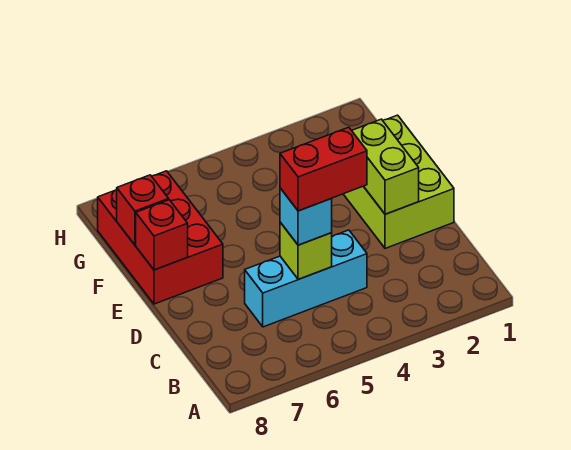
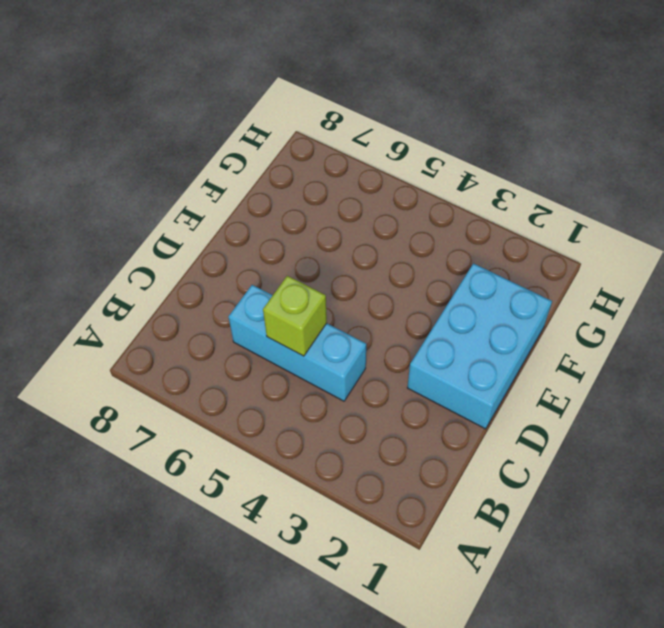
cyan 2x3 brick [407,264,552,429] -> lime 2x3 brick [344,115,454,248]
none -> red 2x3 brick [98,171,223,304]
none -> lime 1x2 brick [352,119,419,214]

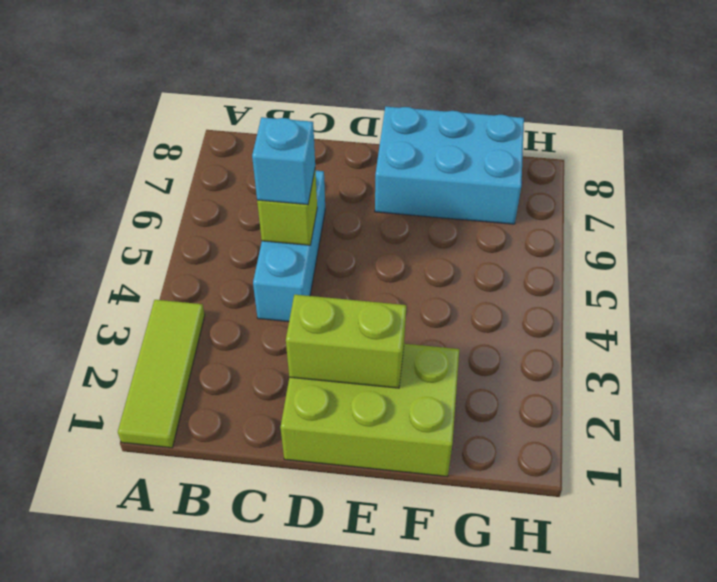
lime 1x3 tile [118,300,205,448] -> none
cyan 2x3 brick [375,106,524,224] -> red 2x3 brick [98,171,223,304]
none -> red 1x1 brick [136,200,188,270]
none -> red 1x1 brick [117,175,169,245]

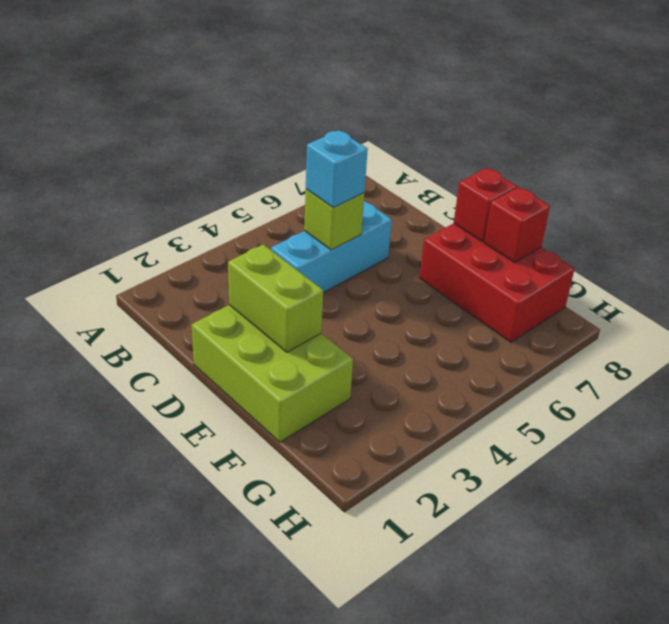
none -> red 1x2 brick [280,127,367,211]

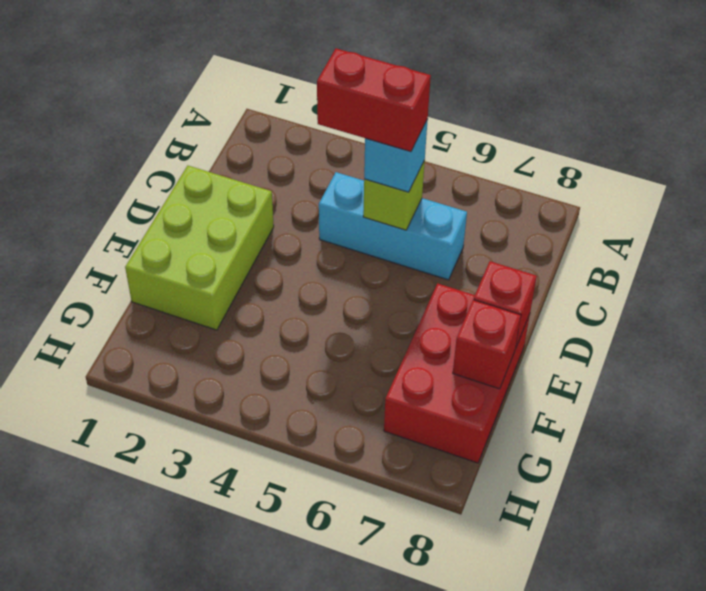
none -> lime 1x2 brick [352,119,419,214]

